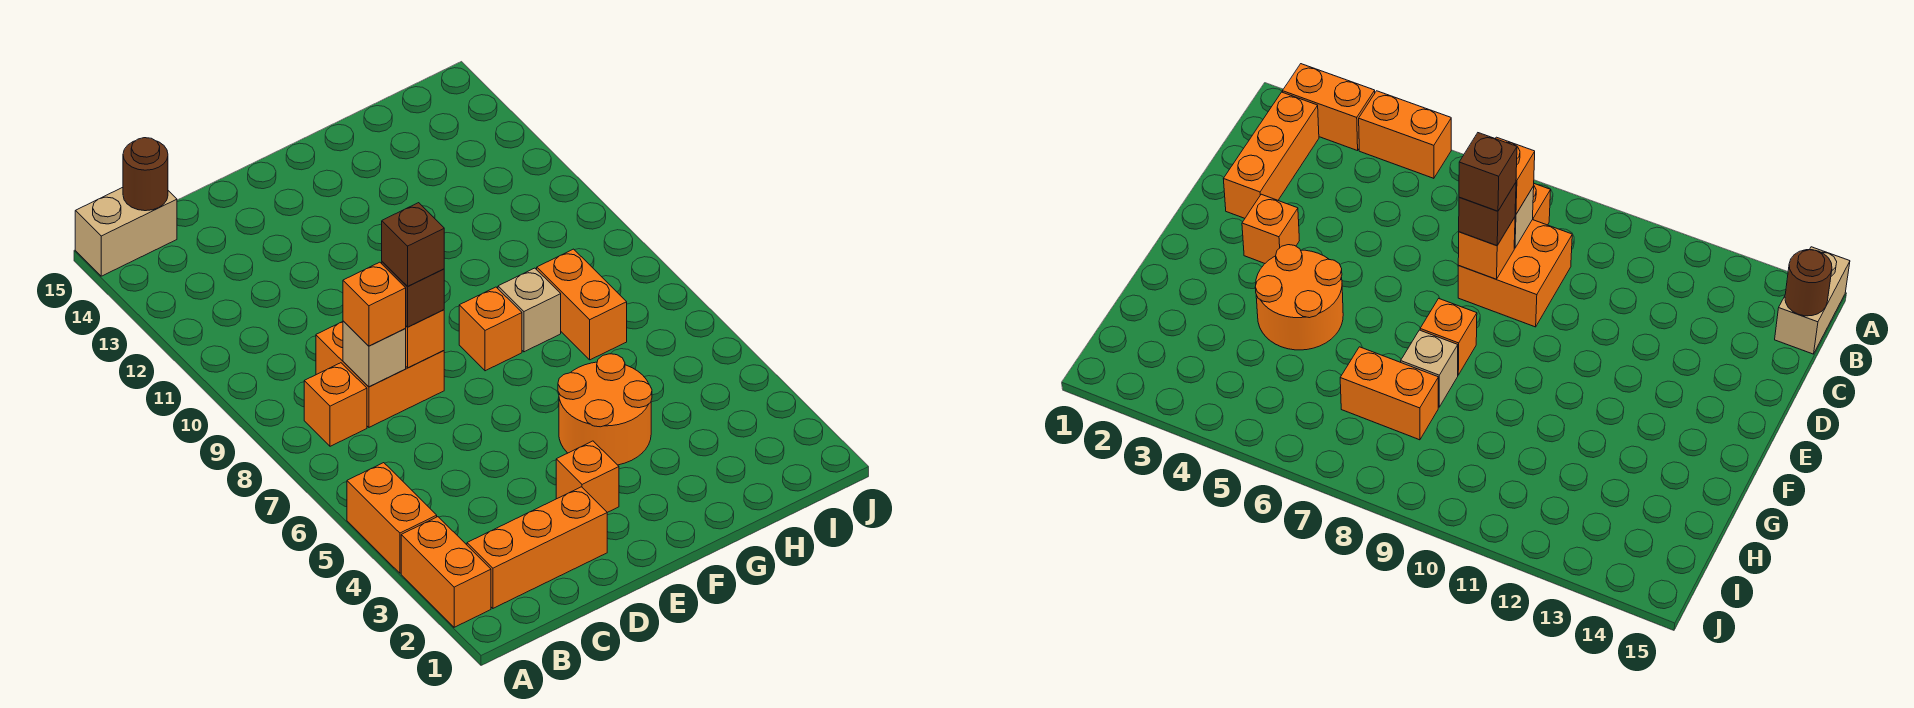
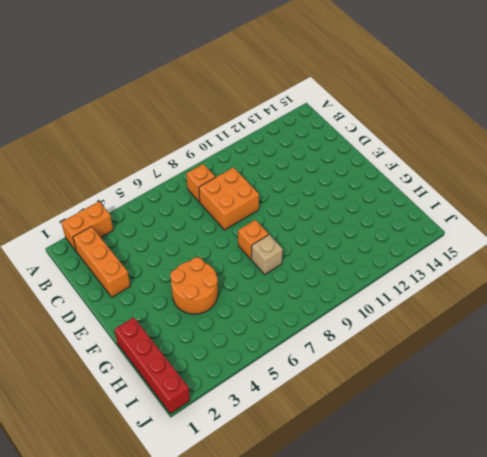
red 1x4 brick [114,317,190,414] -> none
none -> orange 1x2 brick [347,463,437,573]
none -> tan 1x2 brick [75,187,177,276]
none -> orange 1x1 brick [556,441,619,512]

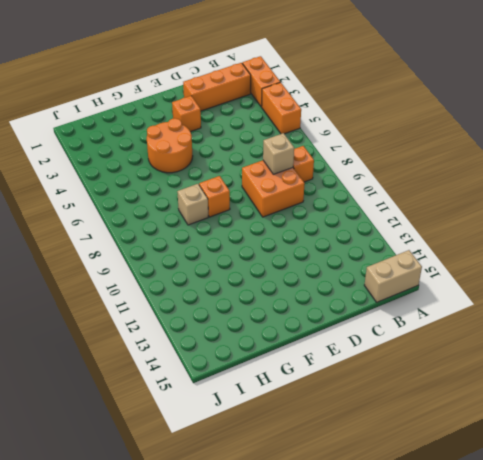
none -> orange 1x2 brick [537,249,627,360]
none -> brown 1x1 round brick [123,138,168,211]
none -> orange 1x1 brick [406,310,444,368]

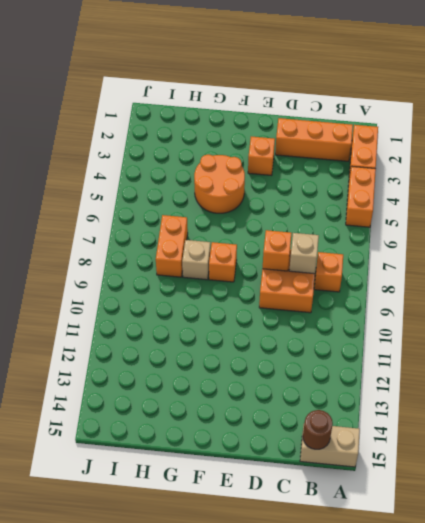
none -> orange 1x1 brick [343,262,406,346]
none -> brown 1x1 brick [382,262,444,327]
none -> brown 1x1 brick [382,203,444,286]

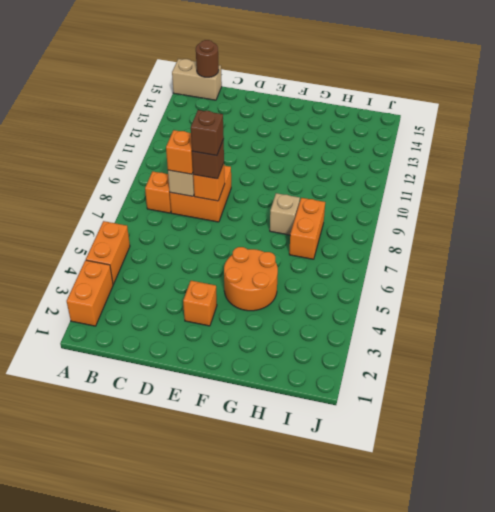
none -> orange 1x3 brick [467,487,607,608]
none -> orange 1x1 brick [459,287,522,371]

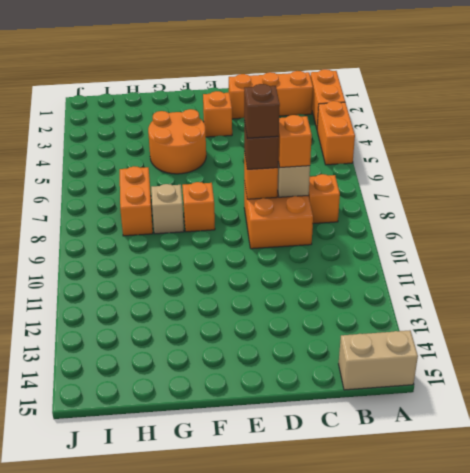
none -> brown 1x1 round brick [123,138,168,211]

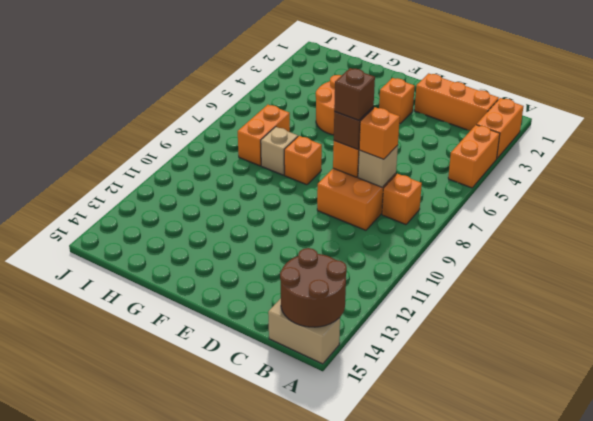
brown 2x2 round brick [280,248,347,327] -> brown 1x1 round brick [123,138,168,211]

